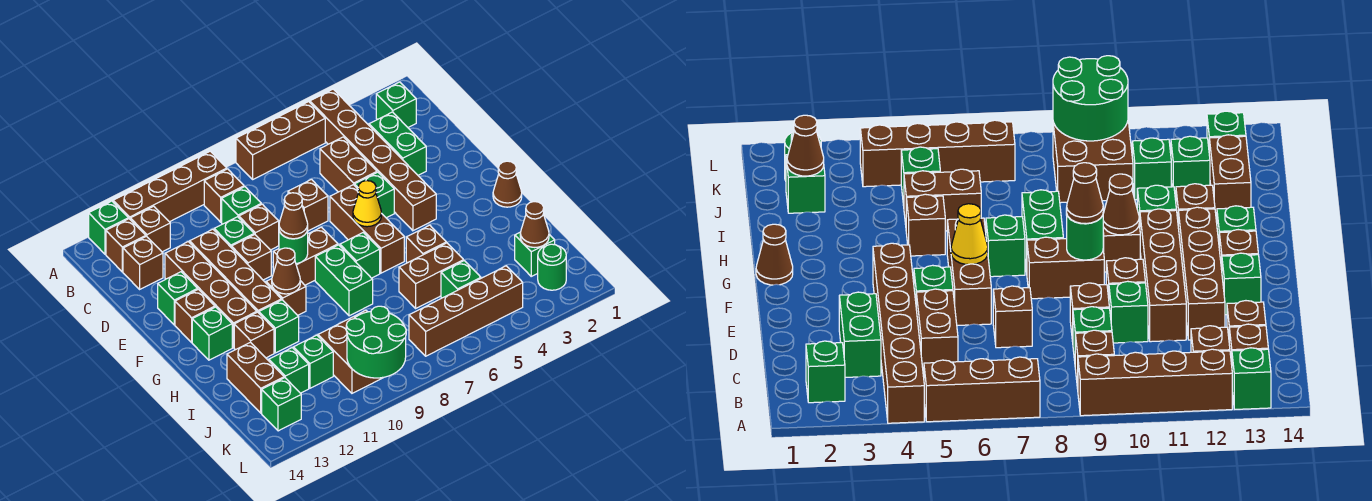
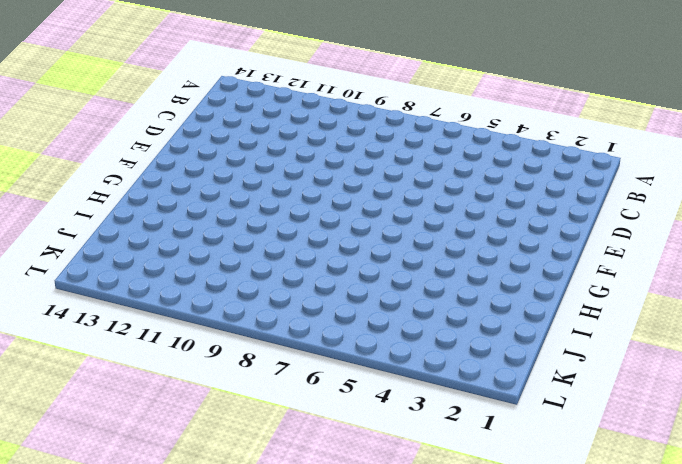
none -> brown 1x6 brick [310,89,436,231]
none -> brown 1x3 brick [236,102,325,179]
none -> brown 1x4 brick [113,151,227,222]
none -> green 1x1 brick [89,201,128,254]

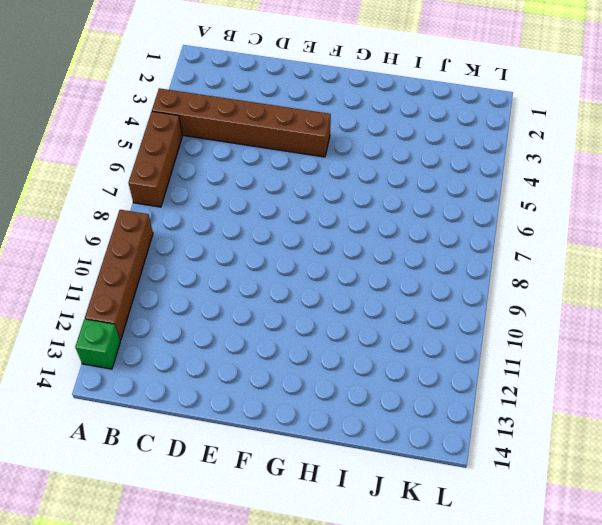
none -> green 1x1 brick [376,82,416,127]
none -> brown 1x1 brick [204,169,244,222]
none -> brown 1x1 brick [130,206,170,252]
none -> brown 1x1 brick [106,219,146,272]

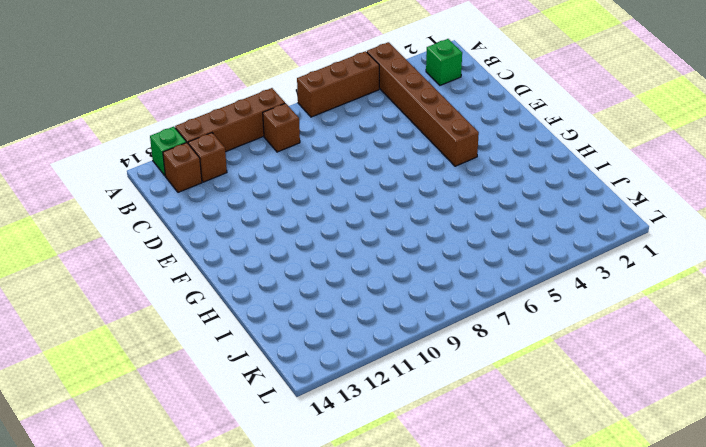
none -> green 1x2 brick [369,112,426,175]
none -> brown 1x2 brick [320,137,377,192]
none -> green 1x1 brick [222,187,261,224]
none -> brown 1x1 brick [123,236,163,289]

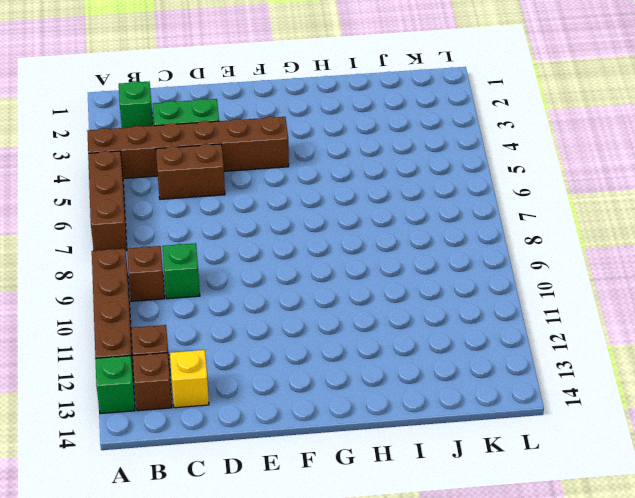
yellow 1x1 brick [170,350,209,408] -> brown 1x1 brick [123,236,163,289]
none -> brown 1x1 brick [288,179,328,231]
none -> brown 1x1 brick [239,204,279,250]
none -> green 1x1 brick [214,217,254,248]
none -> brown 1x4 brick [190,229,281,313]

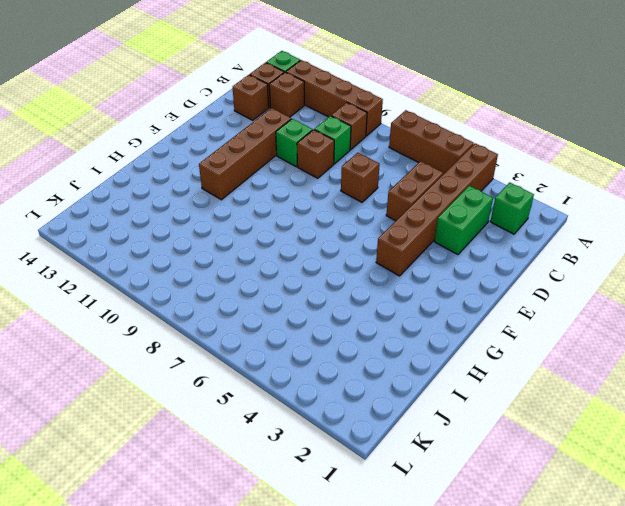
none -> brown 1x4 brick [165,242,257,348]
none -> green 1x1 brick [355,172,394,218]
none -> brown 1x3 brick [330,185,404,273]
none -> brown 1x1 brick [232,235,271,280]

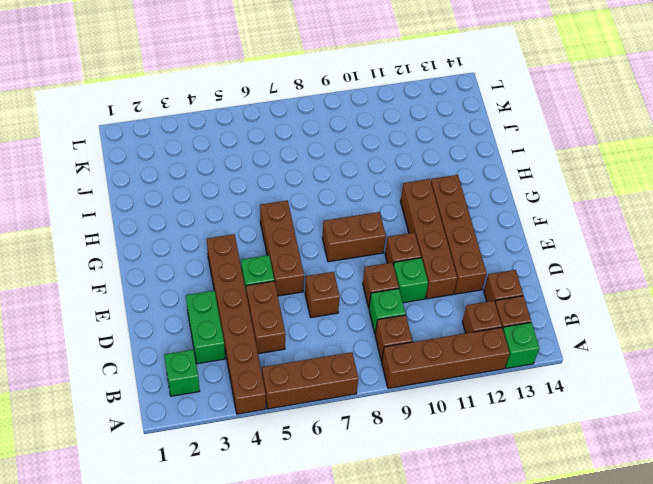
none -> green 1x1 brick [158,272,198,325]
none -> brown 1x1 brick [175,289,215,342]
none -> brown 1x1 cone [493,161,522,207]
none -> green 1x1 brick [340,233,380,278]

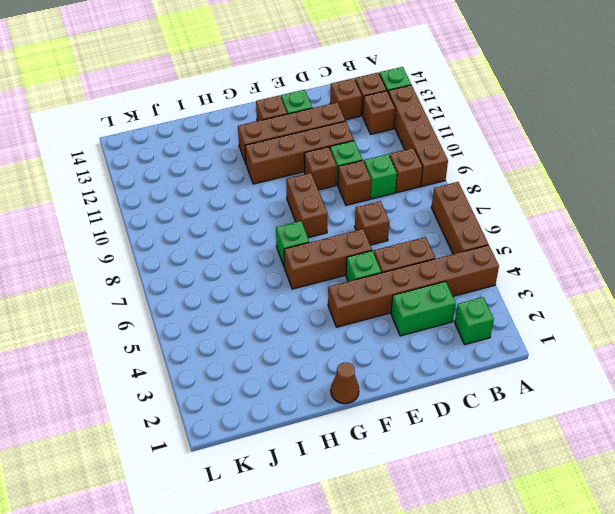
none -> green 1x2 brick [315,245,373,316]
none -> brown 1x1 brick [266,279,306,315]
none -> green 1x1 brick [192,307,232,360]
none -> brown 1x1 brick [406,225,446,263]

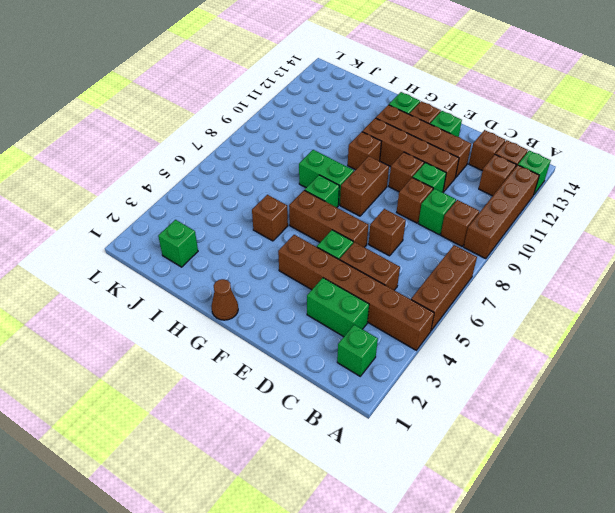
none -> green 1x1 brick [259,300,299,353]
none -> brown 1x1 brick [234,312,274,358]
none -> brown 1x2 brick [399,243,464,308]
none -> brown 1x2 brick [227,342,284,413]

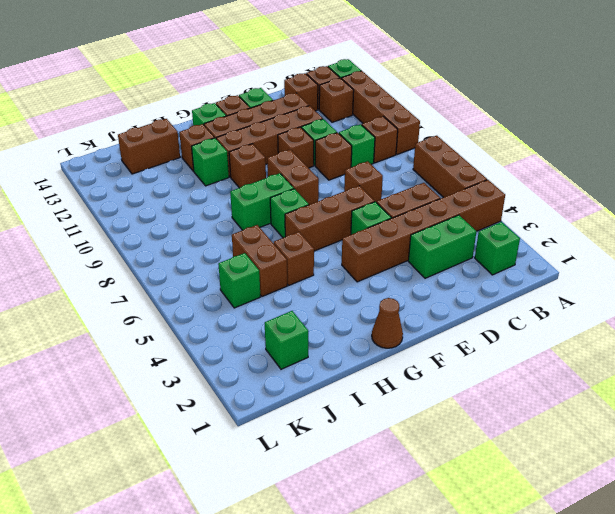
none -> brown 2x2 brick [318,310,384,393]
none -> green 1x1 brick [293,335,333,388]
none -> green 1x1 brick [269,348,309,393]
none -> green 1x1 round brick [538,244,566,290]

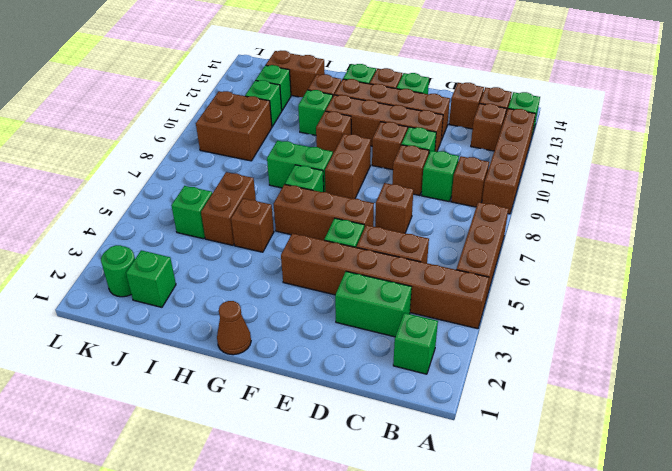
none -> brown 1x4 brick [409,266,523,356]
none -> green 1x1 brick [262,378,301,431]
none -> yellow 1x1 cone [353,181,381,227]
none -> green 1x1 round brick [279,230,308,264]

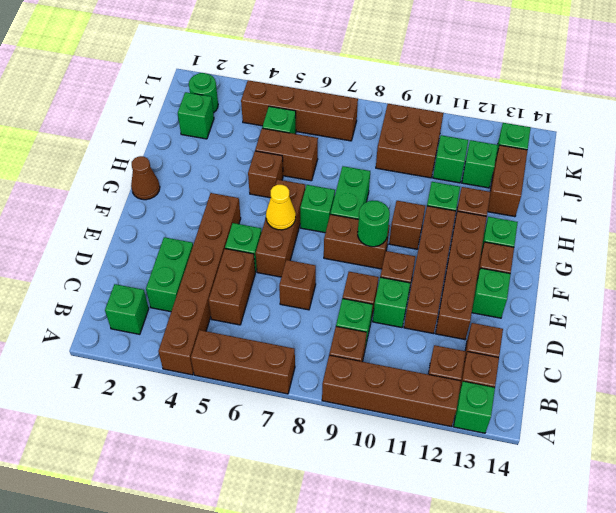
none -> brown 1x1 cone [272,248,300,294]
none -> brown 1x1 cone [520,202,549,248]
none -> green 2x2 round brick [346,306,406,378]
none -> brown 1x1 cone [279,193,308,239]

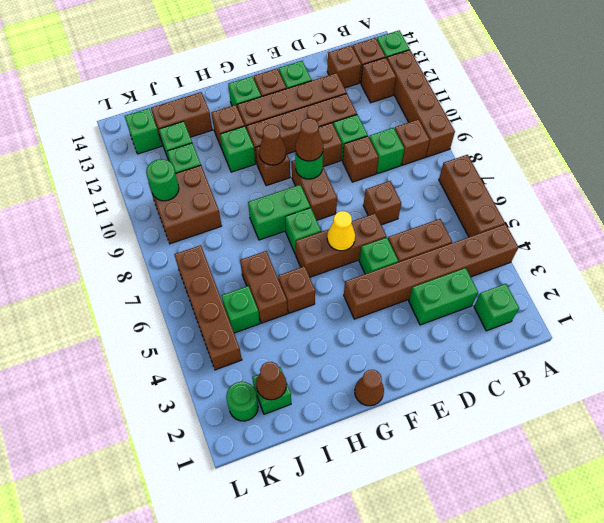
green 1x1 round brick [146,159,179,201] -> green 2x2 round brick [346,306,406,378]

